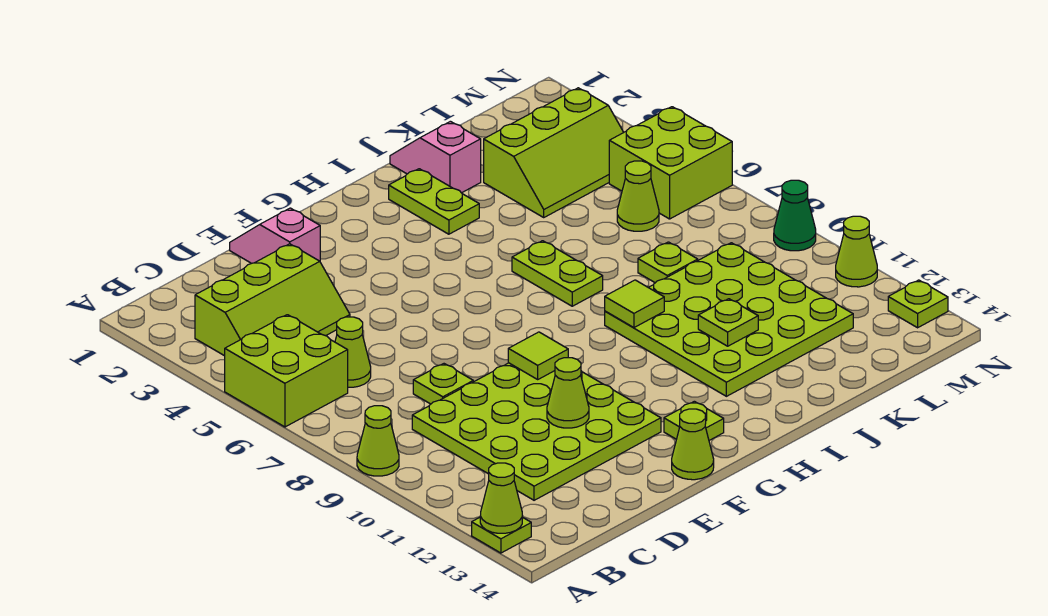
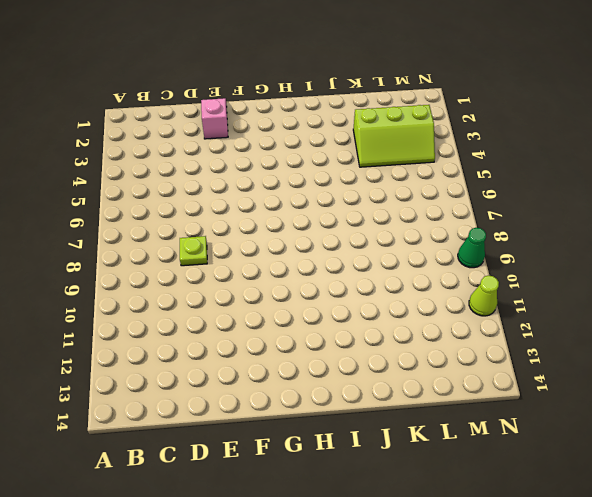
none -> lime 2x2 brick [225,315,348,427]
none -> lime 1x1 cone [357,406,399,476]
none -> lime 1x1 plate [472,517,531,553]

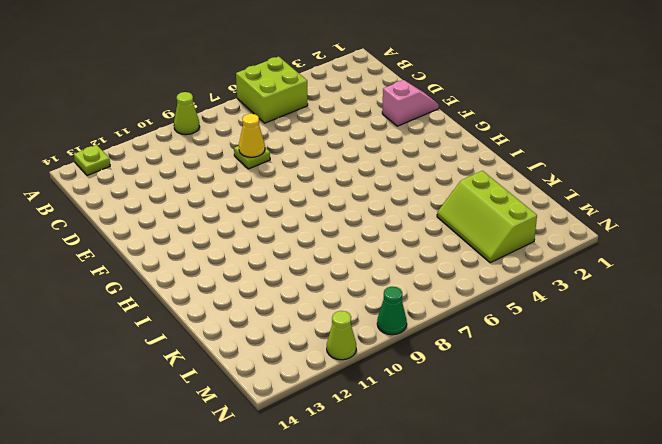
yellow 1x1 cone [239,114,265,157] -> none
none -> lime 2x3 slope [195,244,350,356]
none -> lime 1x1 cone [335,317,371,387]
none -> lime 4x4 plate [412,363,661,500]

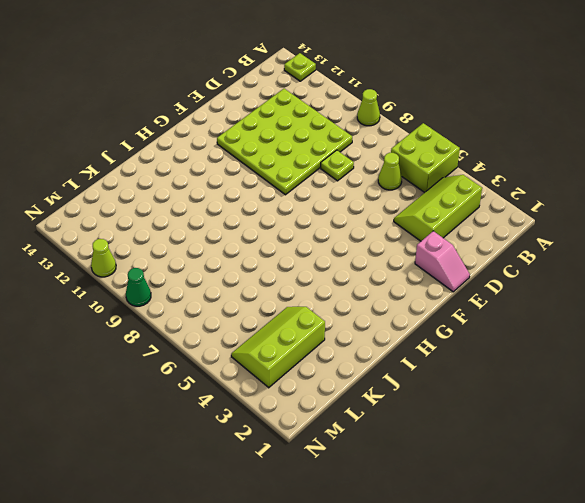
none -> lime 1x1 cone [672,409,714,480]
none -> lime 1x1 plate [664,401,724,440]
none -> lime 1x2 plate [389,169,479,234]

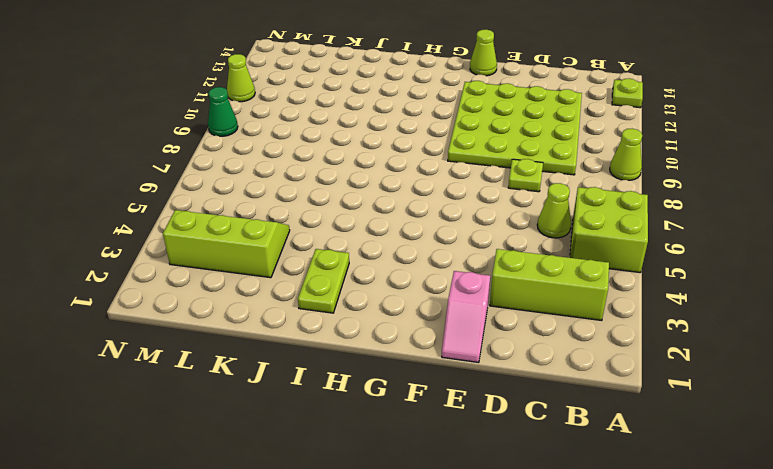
none -> lime 1x1 plate [664,401,724,440]
none -> lime 1x2 plate [512,241,603,306]
none -> lime 4x4 plate [605,243,853,396]

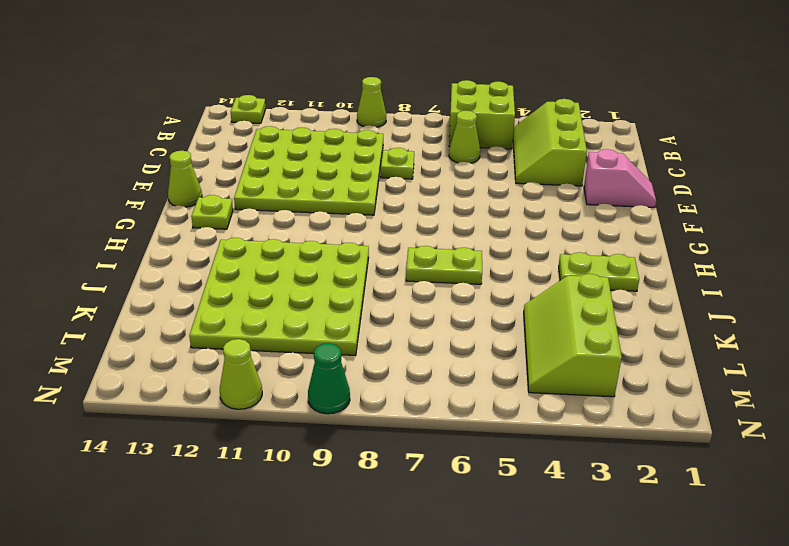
none -> pink 1x2 slope [390,121,481,193]
none -> lime 1x1 plate [638,242,698,283]
none -> lime 1x1 cone [617,161,659,231]

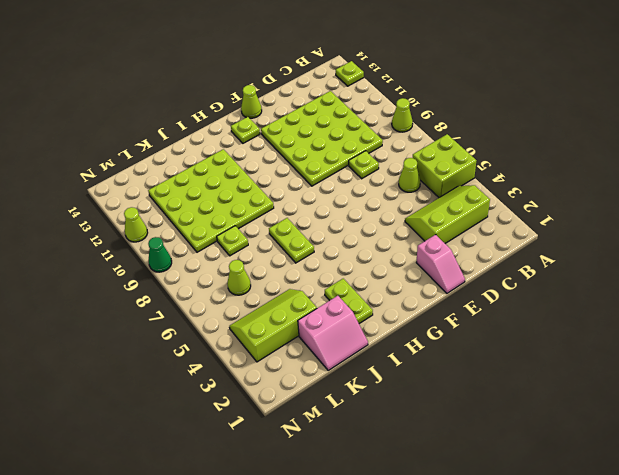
pink 2x2 slope [298,296,368,370] -> pink 1x2 slope [390,121,481,193]
none -> lime 2x2 brick [609,107,732,219]
none -> lime 1x1 plate [888,280,948,328]
none -> lime 1x1 cone [480,463,522,533]

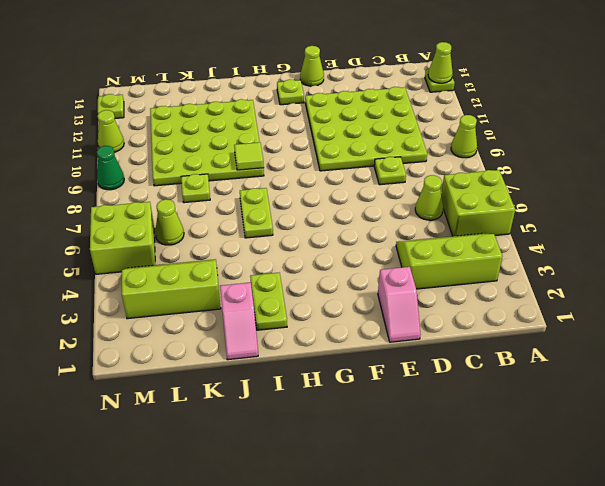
none -> lime 1x1 cone [547,358,589,428]
none -> lime 1x1 tile [508,332,568,379]
none -> lime 1x1 plate [698,299,758,346]

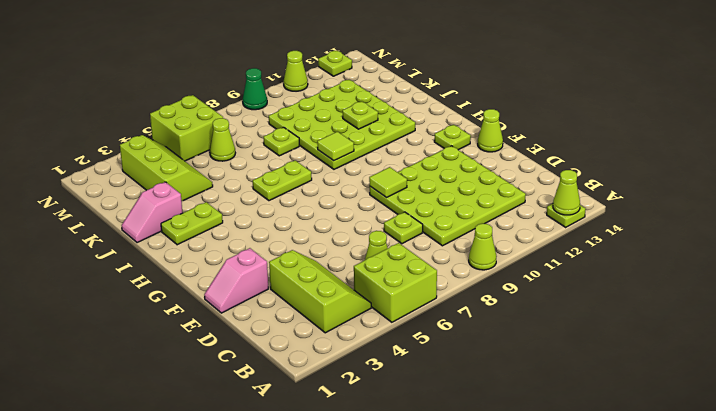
none -> lime 1x1 cone [547,358,589,428]

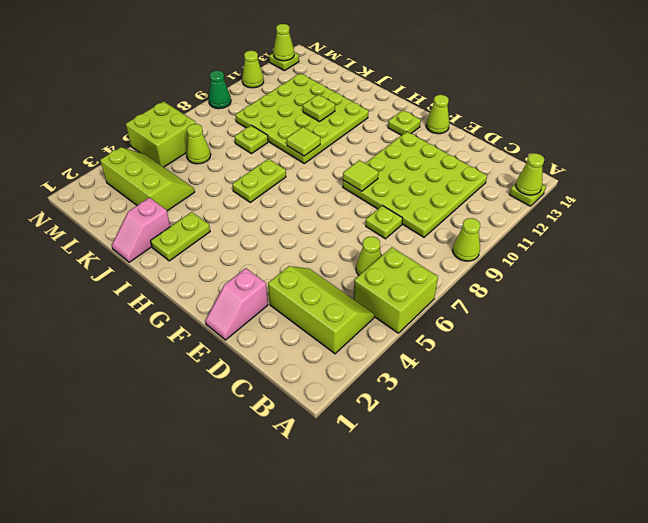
lime 1x1 cone [273,24,294,61] -> lime 1x1 cone moved to [547,358,589,428]

